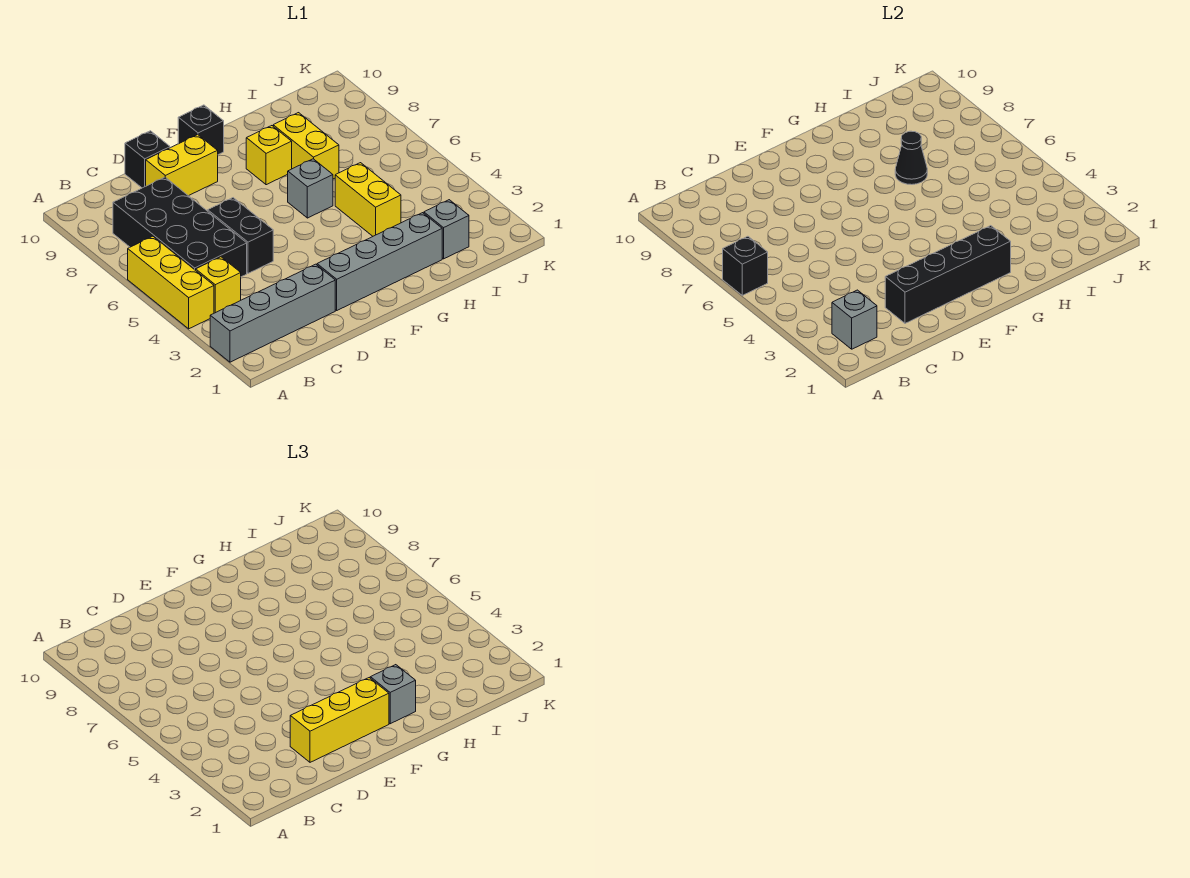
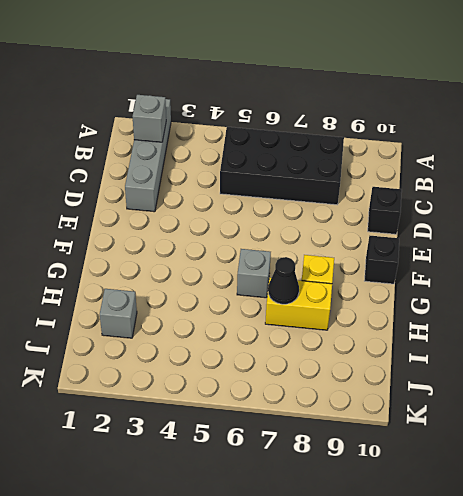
none -> yellow 1x3 brick [128,236,214,329]
none -> yellow 1x1 brick [196,257,241,313]
none -> black 1x2 brick [208,198,273,273]

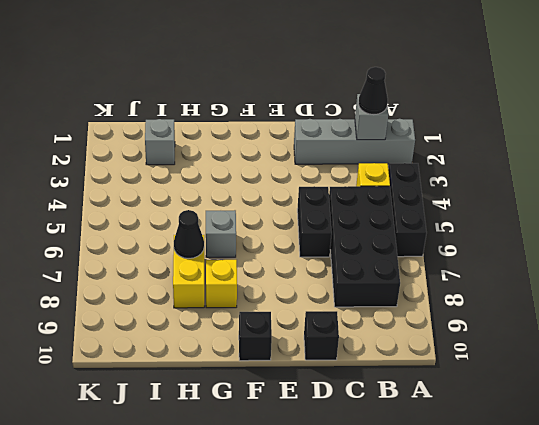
black 1x3 brick [388,163,427,257] -> yellow 1x3 brick [128,236,214,329]
black 1x1 cone [358,67,388,115] -> none
none -> yellow 1x2 brick [146,135,218,196]
none -> grey 1x4 brick [317,213,442,310]
none -> yellow 1x2 brick [335,163,401,236]

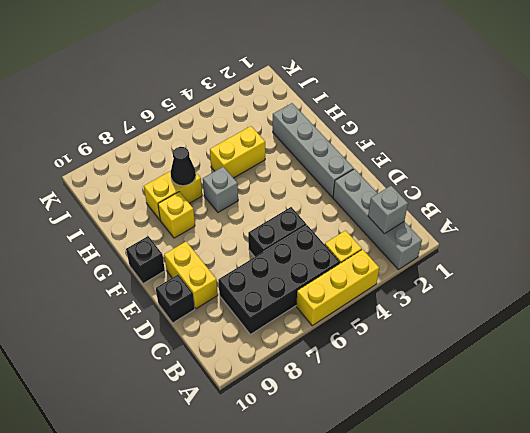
none -> grey 1x1 brick [424,200,469,259]
none -> black 1x1 brick [723,236,768,295]
none -> black 1x4 brick [885,226,1011,323]

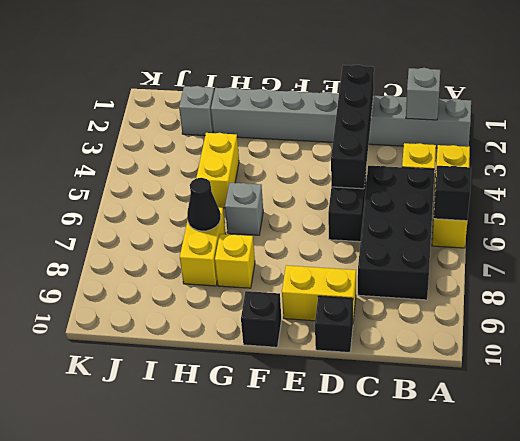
black 1x4 brick [331,65,374,189] -> black 1x4 brick turned to [885,226,1011,323]
none -> yellow 1x3 brick [290,678,389,762]
none -> grey 1x1 brick [370,665,416,724]

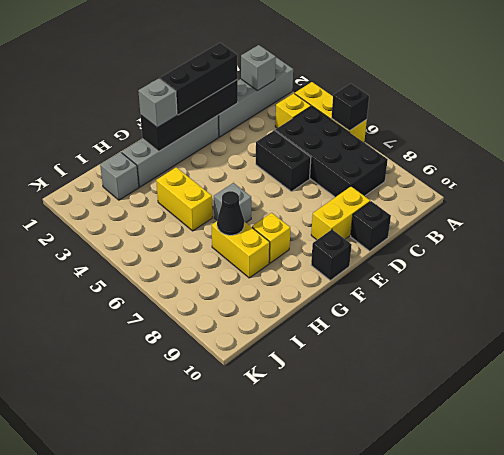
black 1x3 brick [160,43,238,115] -> yellow 1x3 brick [290,678,389,762]

